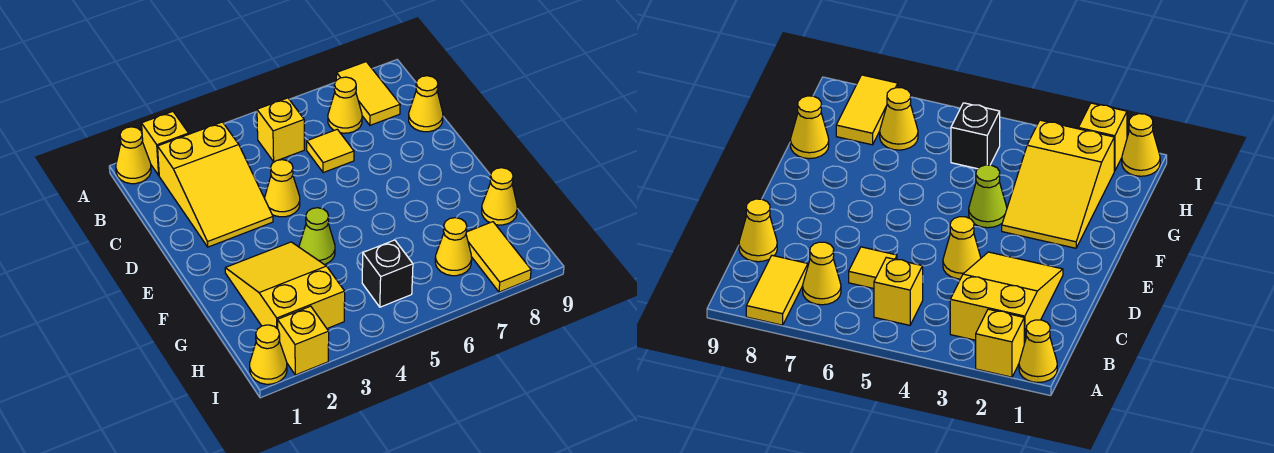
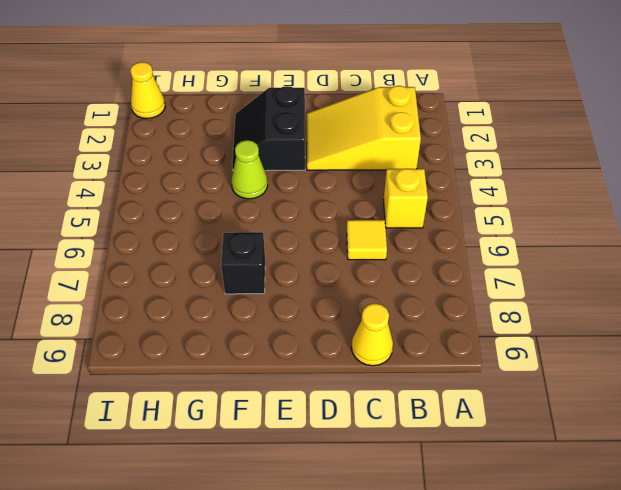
black 2x2 slope [232,86,305,171] -> yellow 2x3 slope [225,242,345,329]
black 1x1 brick [221,232,265,294] -> black 1x1 brick moved to [362,240,413,307]
none -> yellow 1x1 cone [116,127,151,184]
none -> yellow 1x1 brick [142,112,189,175]
none -> yellow 1x2 tile [336,62,400,125]

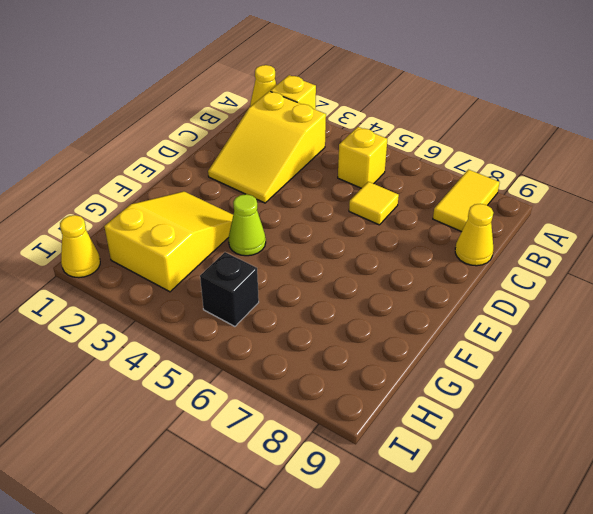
none -> yellow 1x1 cone [328,77,362,133]
none -> yellow 1x1 cone [265,160,300,217]
none -> yellow 1x1 cone [482,168,517,225]

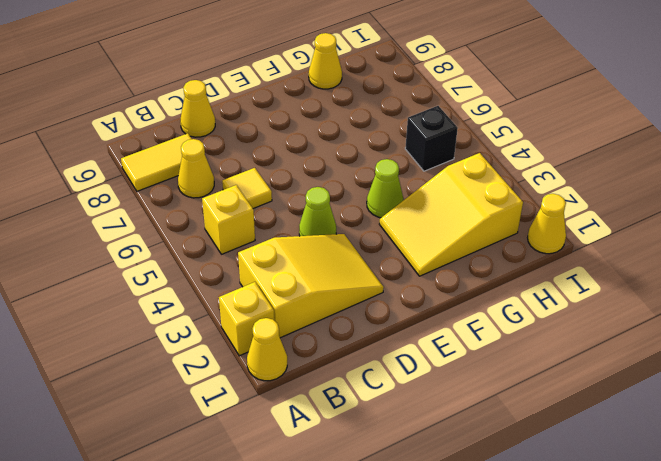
lime 1x1 cone [299,187,336,236] -> yellow 1x1 cone [265,160,300,217]
none -> yellow 1x1 cone [435,218,472,276]
none -> yellow 1x2 tile [466,222,531,292]
none -> yellow 1x1 brick [278,306,329,375]

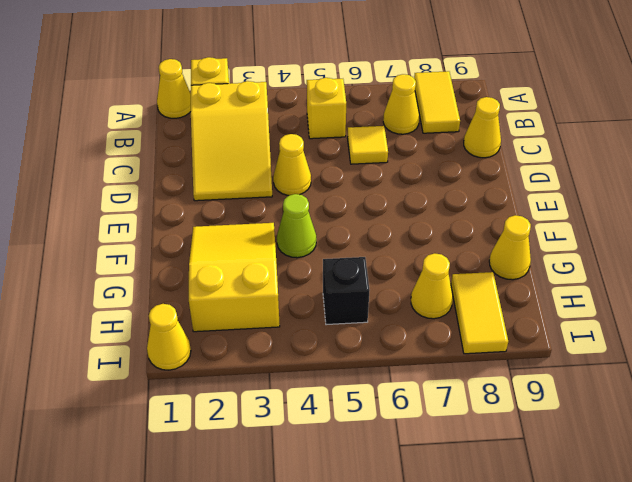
none -> yellow 1x1 brick [278,306,329,375]

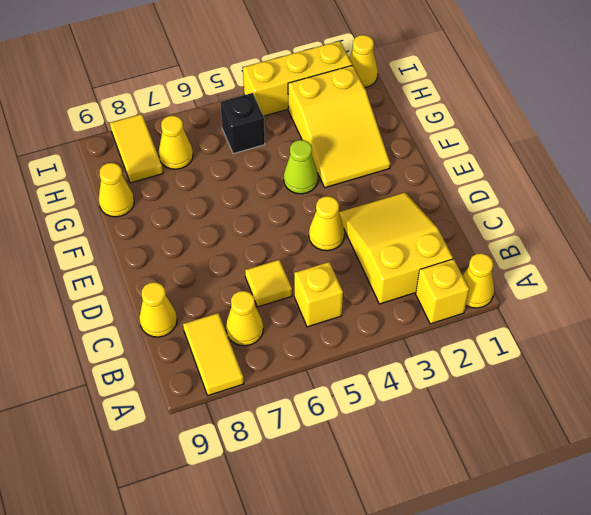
yellow 1x3 brick [243,41,352,116] -> yellow 1x1 brick [278,306,329,375]

